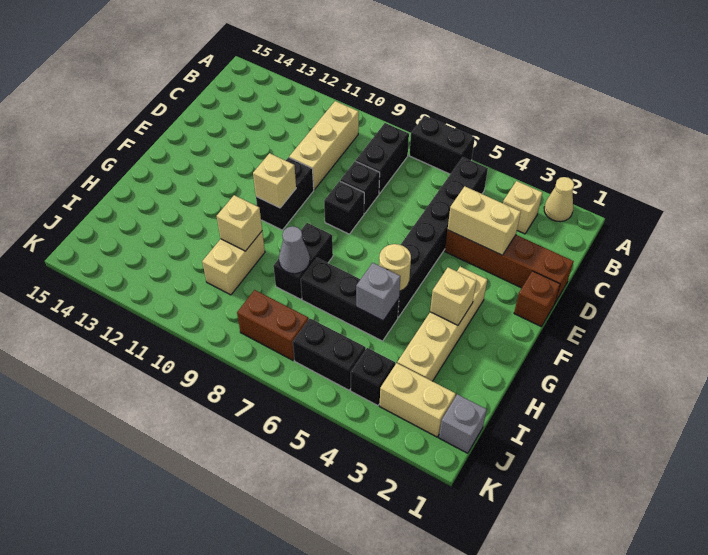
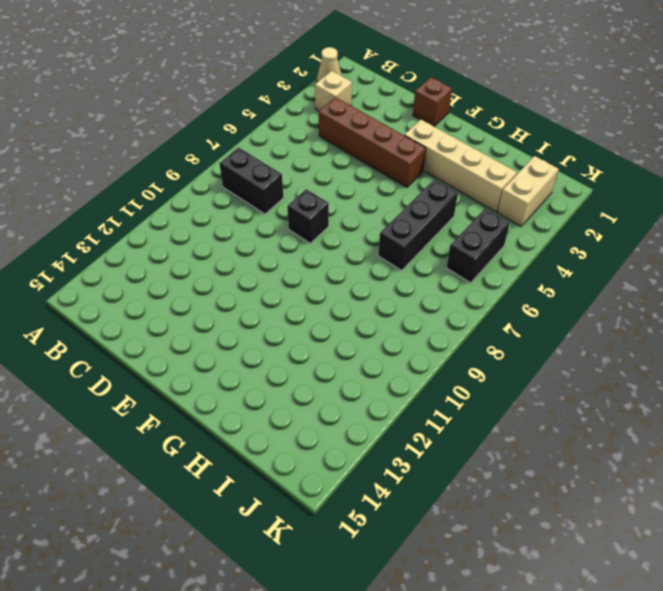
brown 1x4 brick [319,97,426,187] -> brown 1x4 brick turned to [445,230,574,302]
none -> black 1x2 brick [410,116,475,174]
none -> black 1x6 brick [398,157,488,317]
none -> tan 1x3 brick [289,101,359,190]

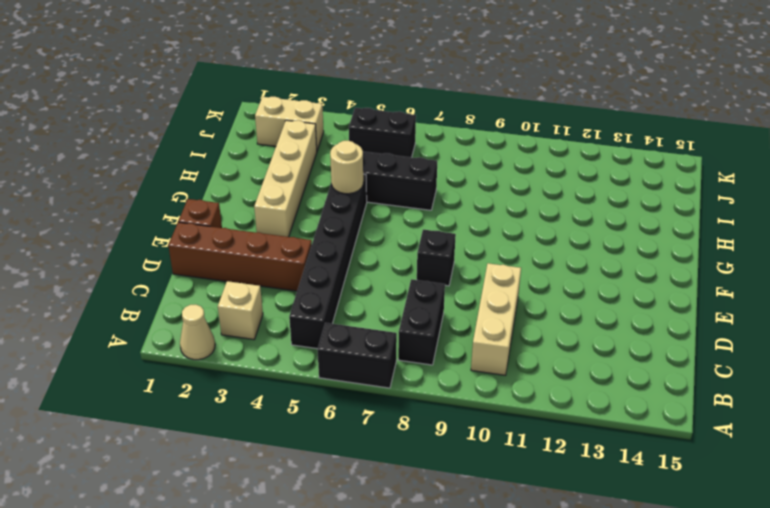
none -> black 1x1 brick [340,161,380,214]
none -> black 1x2 brick [256,157,314,230]
none -> black 1x2 brick [273,223,333,299]

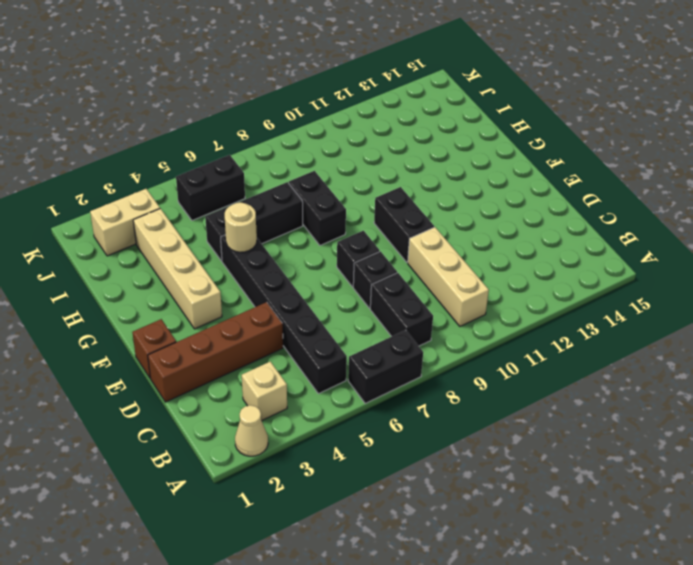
none -> tan 1x2 brick [202,232,265,295]
none -> grey 1x1 brick [439,394,487,453]
none -> black 1x1 brick [351,348,395,406]

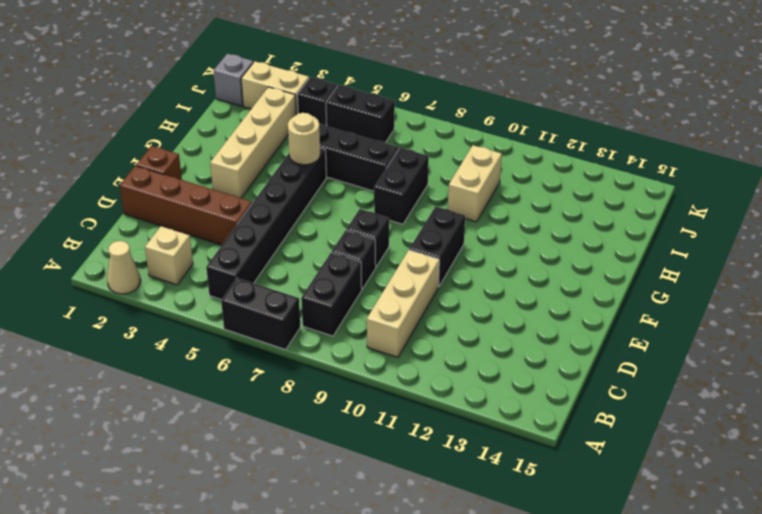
none -> brown 1x2 brick [237,290,309,360]
none -> tan 1x2 brick [448,186,521,255]
none -> tan 1x1 brick [253,153,296,208]

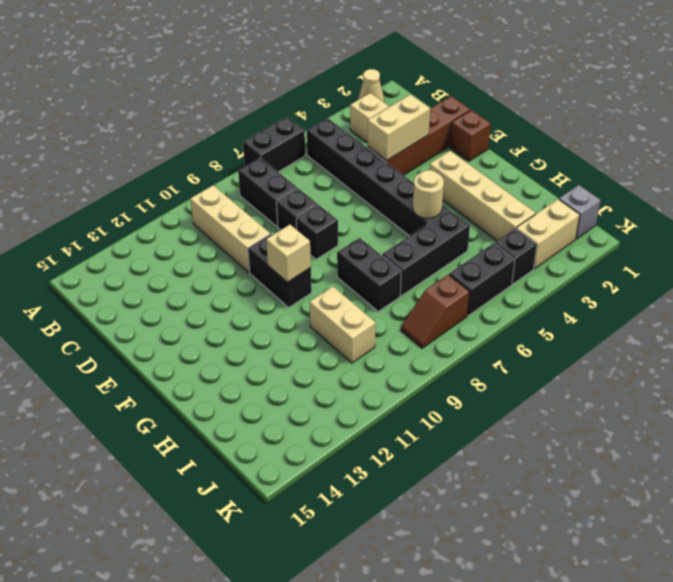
brown 1x2 slope [401,275,470,348] -> brown 1x2 brick [237,290,309,360]
none -> tan 1x1 brick [430,267,476,325]
none -> grey 1x1 brick [356,263,400,321]
none -> grey 1x1 cone [279,226,310,274]

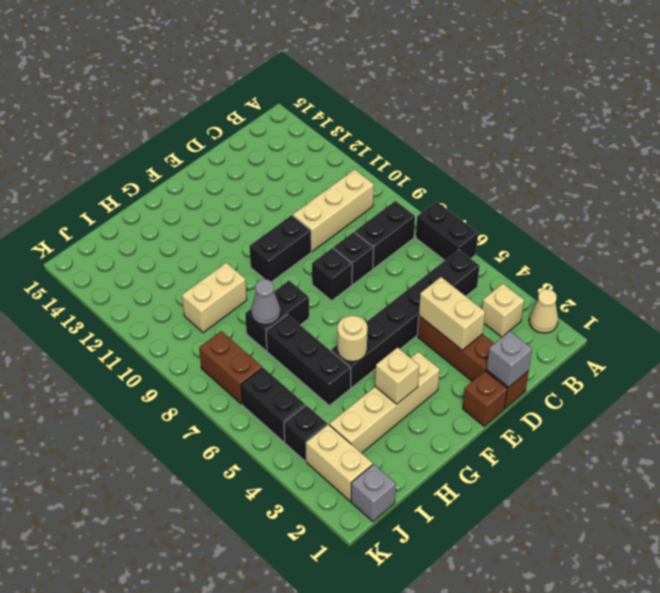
grey 1x1 brick [486,331,532,387] -> grey 1x1 brick moved to [356,263,400,321]
none -> tan 1x1 brick [253,153,296,208]
none -> tan 1x1 brick [217,195,262,251]

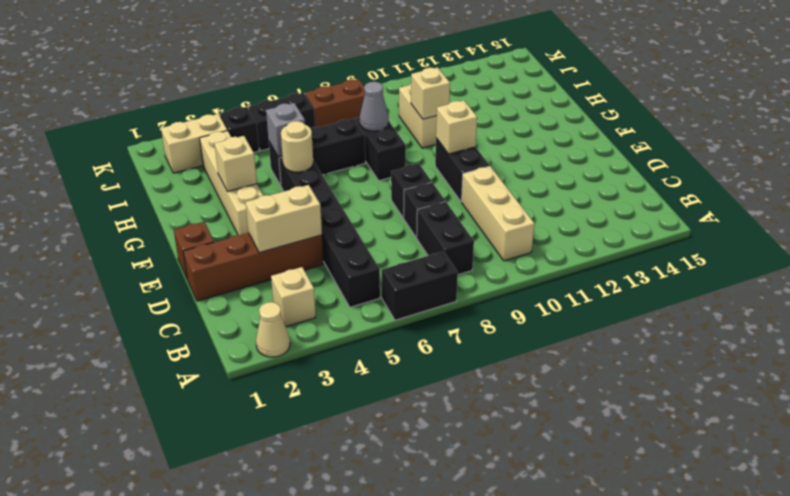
none -> grey 1x1 brick [439,394,487,453]

